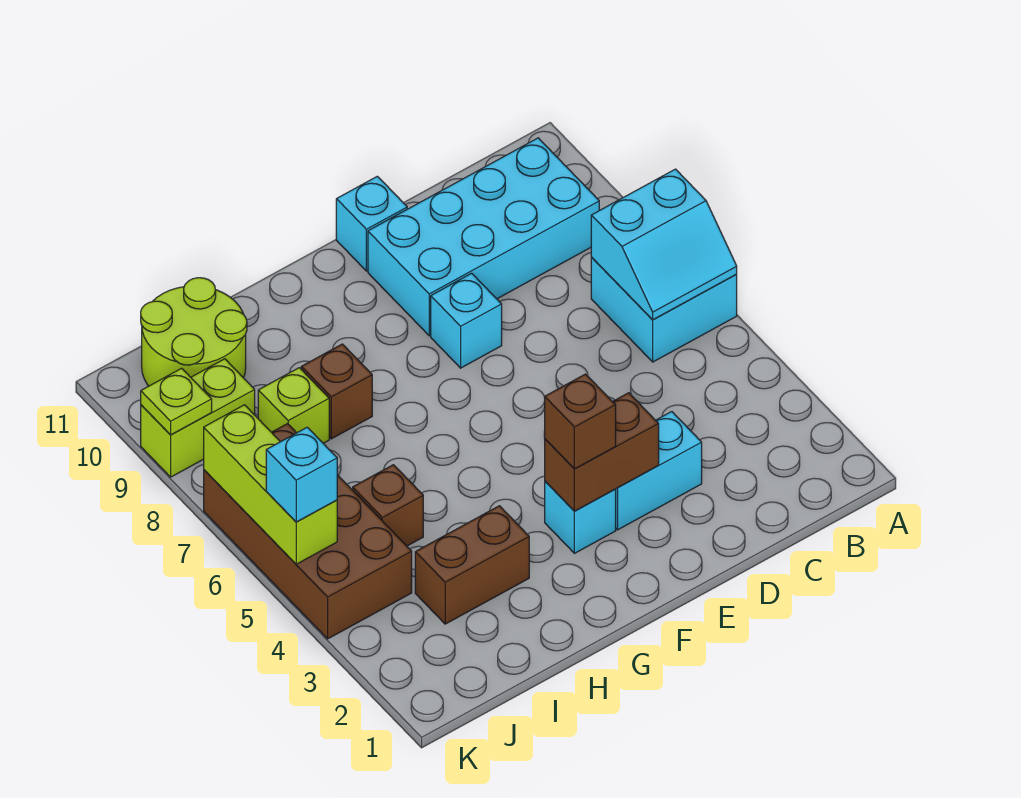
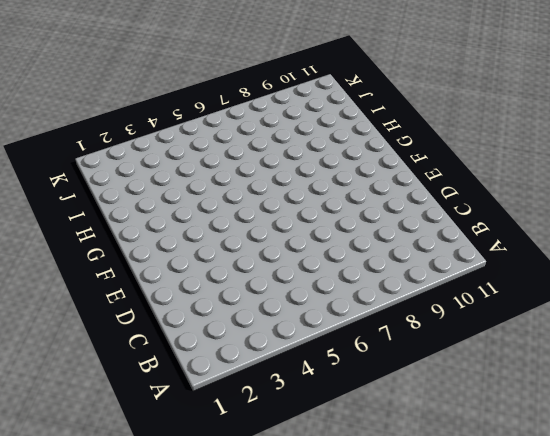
none -> cyan 2x2 brick [591,258,737,362]
none -> cyan 2x4 brick [368,138,599,336]
none -> cyan 1x2 brick [615,412,702,530]

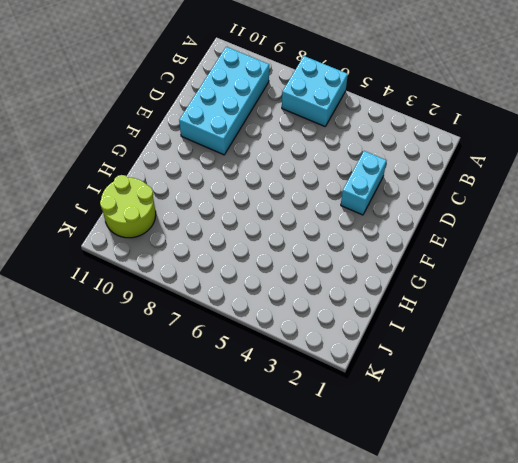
none -> cyan 1x1 brick [431,273,502,368]
none -> cyan 1x1 brick [336,176,407,271]
none -> cyan 1x1 brick [545,481,616,553]

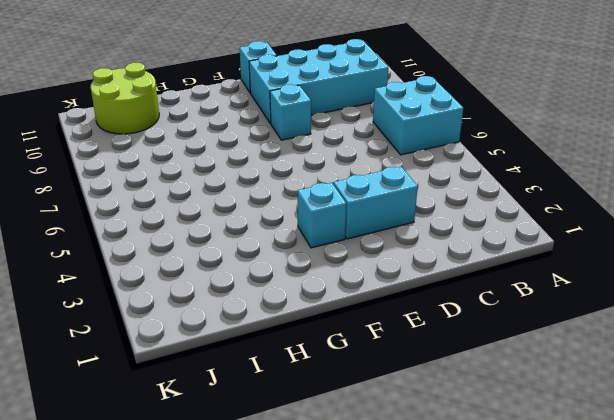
none -> brown 1x2 brick [415,506,529,624]
none -> brown 1x1 brick [301,344,372,439]
none -> brown 1x1 brick [353,465,423,546]

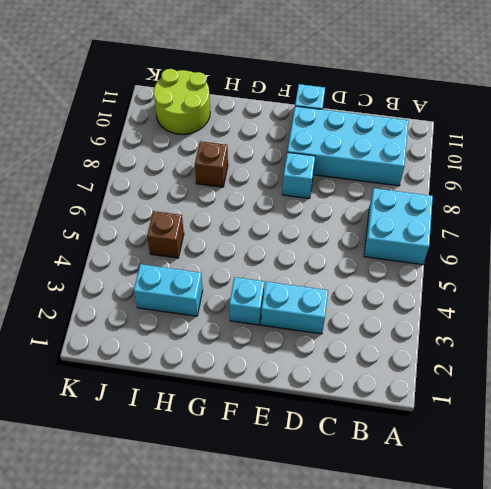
cyan 1x2 brick [134,264,203,316] -> brown 1x2 brick [415,506,529,624]
none -> lime 1x1 brick [258,368,329,443]
none -> brown 2x4 brick [204,424,412,639]
none -> lime 1x2 brick [141,359,255,477]

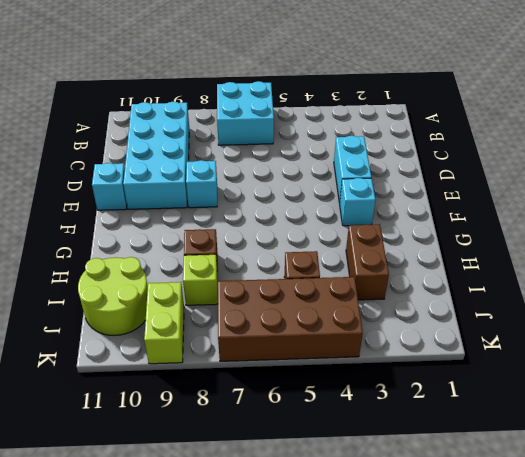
none -> cyan 2x2 slope [591,169,737,320]
none -> brown 1x2 brick [545,393,659,511]
none -> lime 1x3 brick [204,405,337,564]

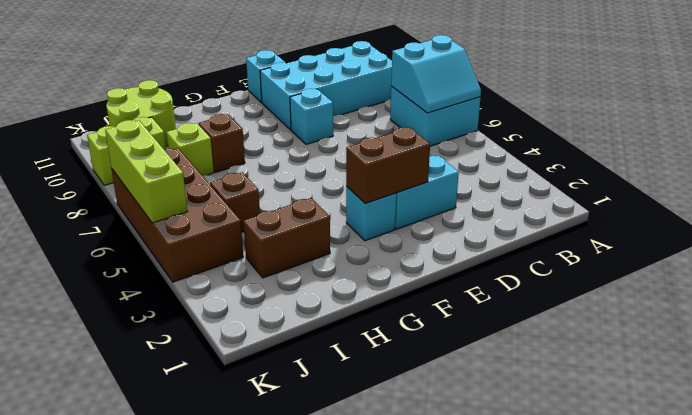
none -> lime 1x1 plate [141,368,212,435]
none -> brown 1x1 brick [544,374,616,469]
none -> cyan 1x1 brick [266,427,337,522]

